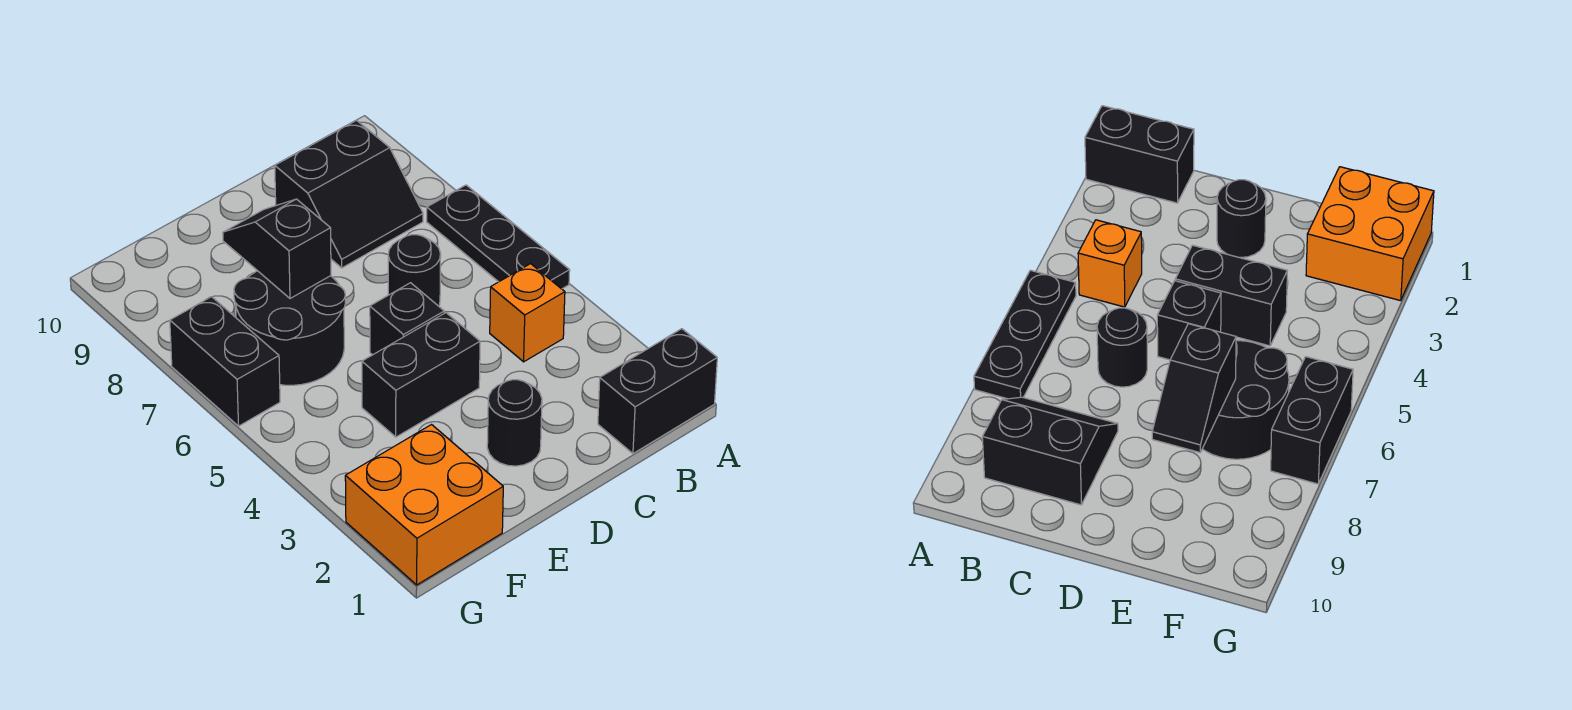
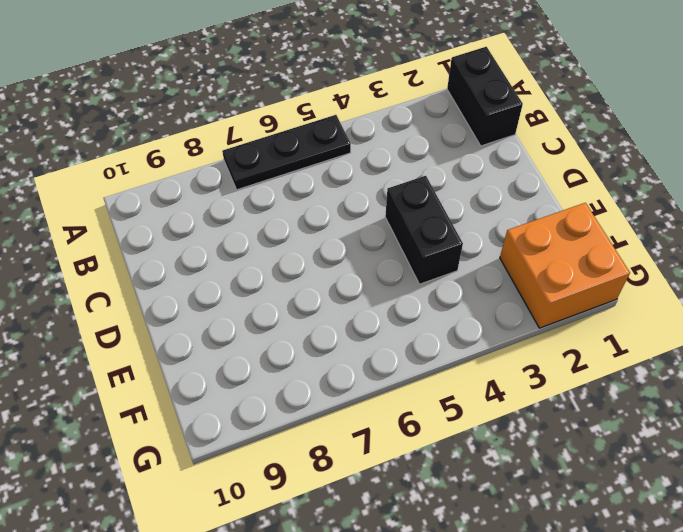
none -> orange 1x1 brick [490,264,565,362]
none -> black 2x2 slope [275,120,423,268]
none -> black 1x1 round brick [388,235,441,306]

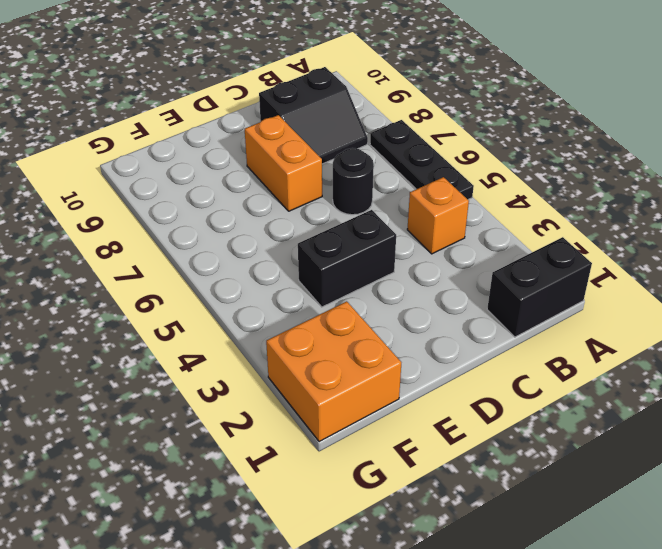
orange 1x2 brick [245,115,322,211] -> none
none -> black 1x1 round brick [487,380,542,466]
none -> black 1x1 brick [370,283,444,355]
none -> black 2x2 round brick [234,271,345,385]

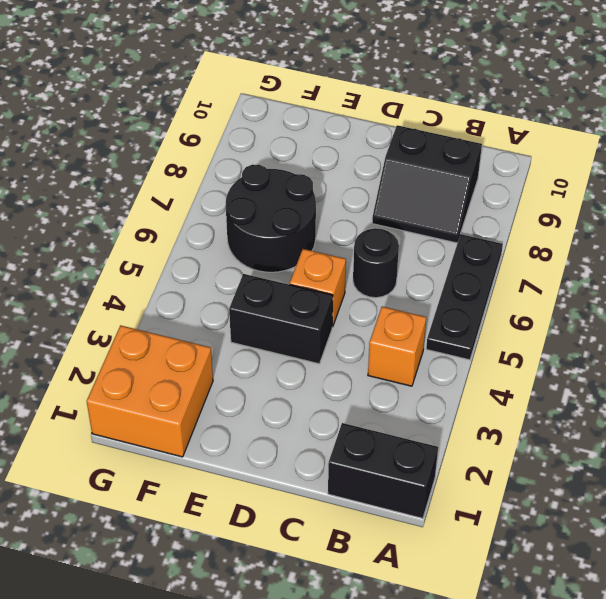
orange 1x1 brick [290,249,346,327] -> black 1x1 brick [370,283,444,355]
none -> black 1x1 round brick [487,380,542,466]
none -> black 1x2 brick [170,297,280,426]
none -> black 1x2 slope [223,199,331,298]

